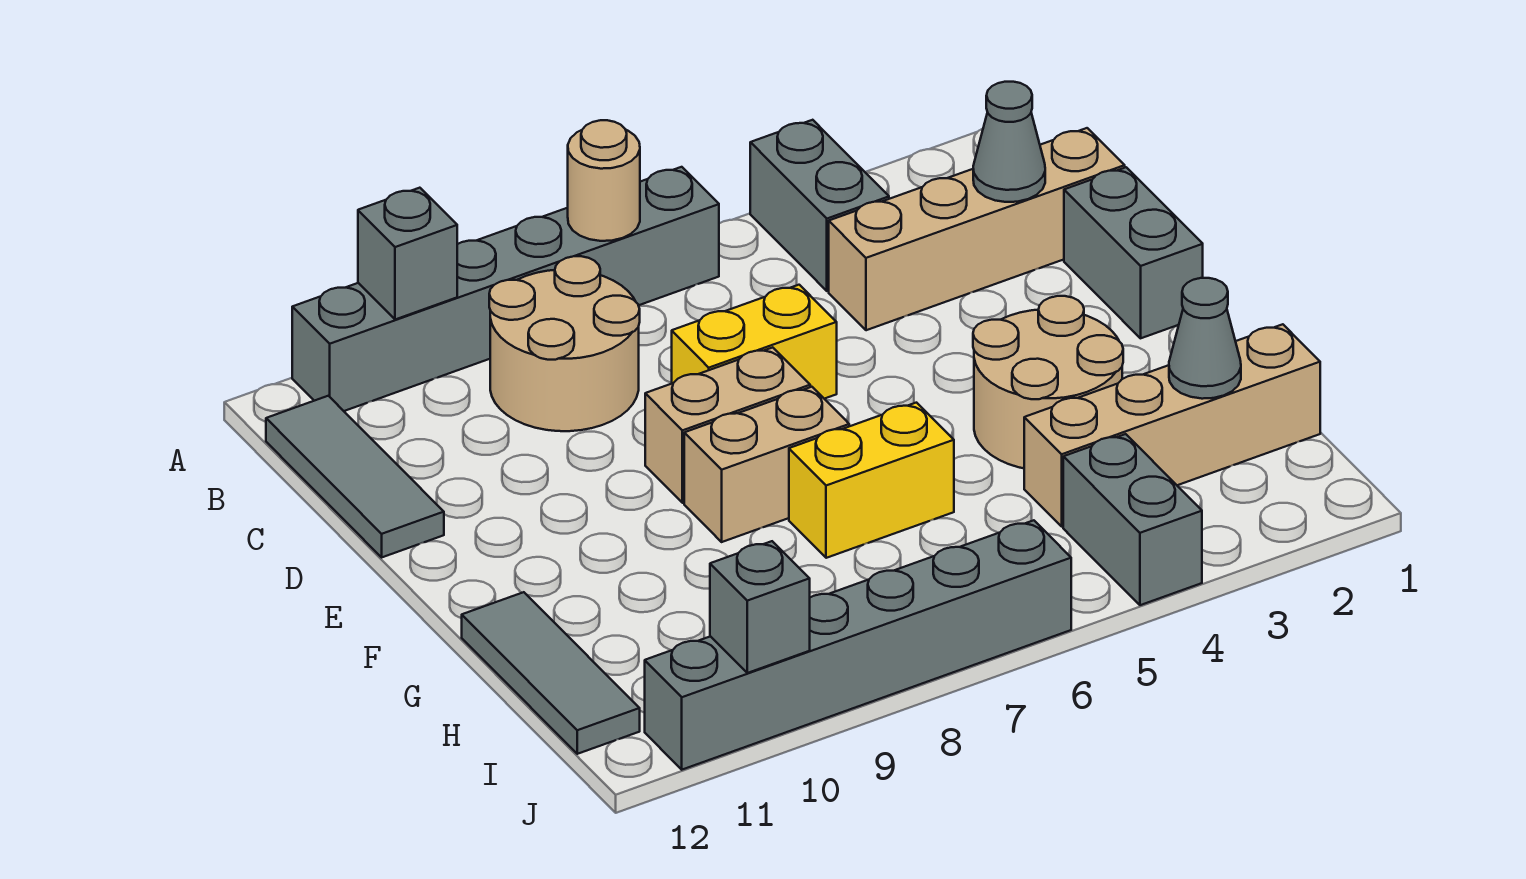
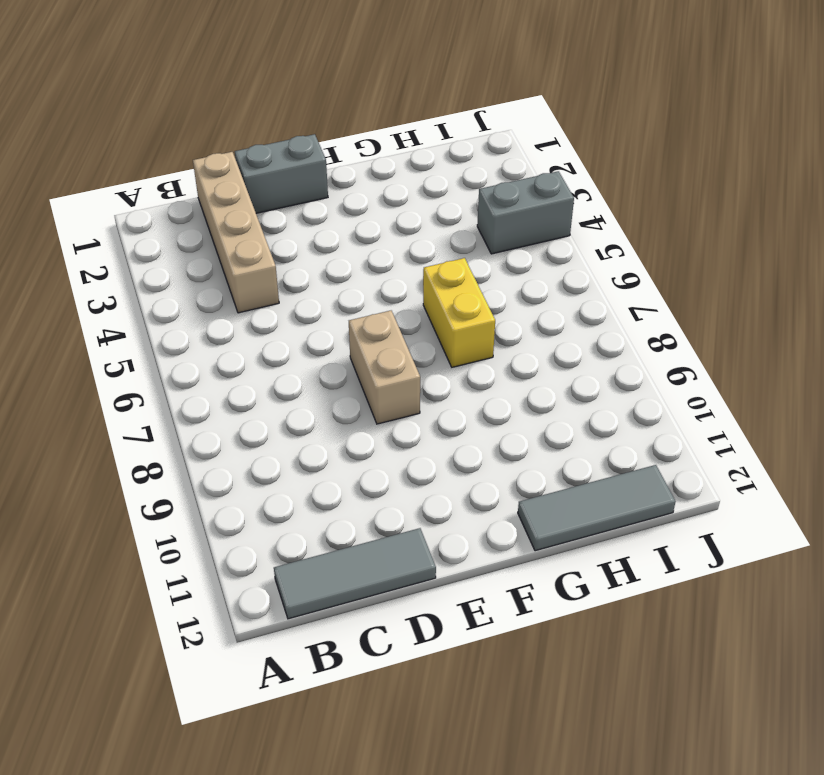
none -> grey 1x2 brick [750,120,889,291]
none -> grey 1x6 brick [292,167,719,411]
none -> tan 2x2 round brick [489,256,640,431]

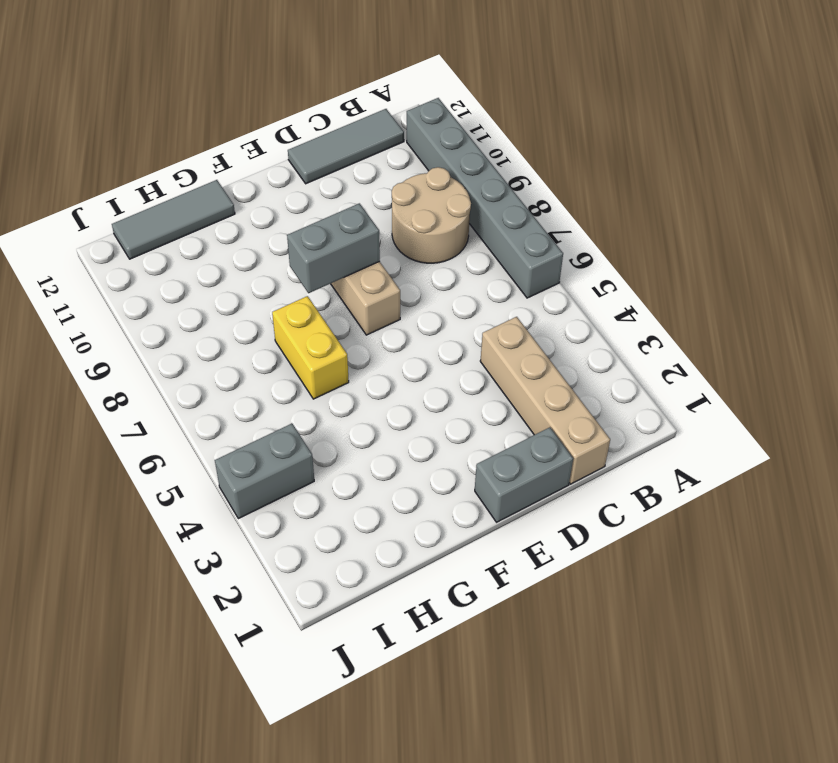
grey 1x2 brick [287,203,380,293] -> grey 1x2 brick moved to [750,120,889,291]
none -> yellow 1x2 brick [672,285,837,399]
none -> tan 2x2 round brick [973,296,1123,468]
none -> tan 1x2 brick [684,387,849,542]

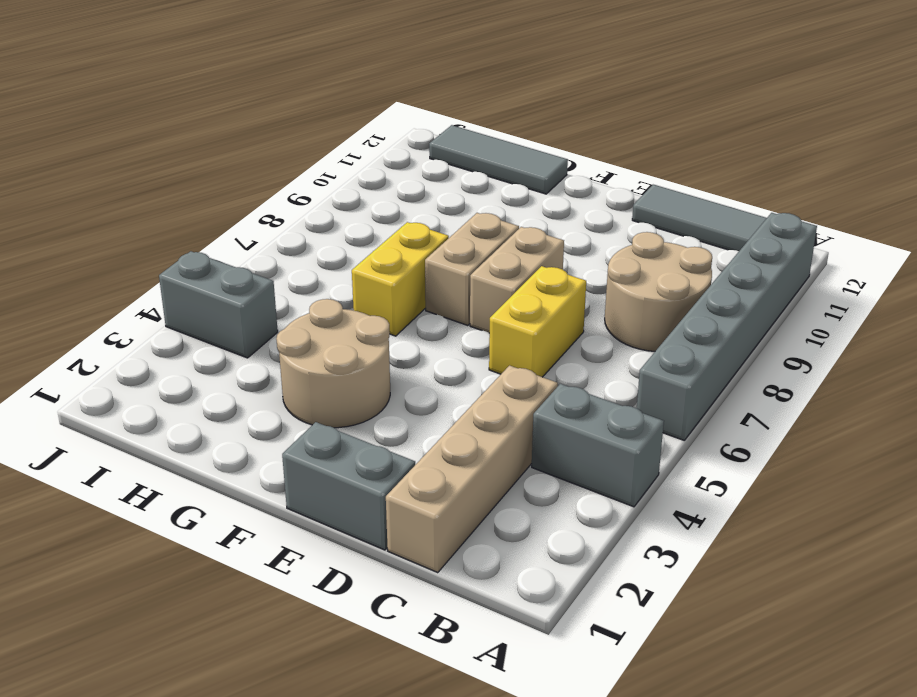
none -> tan 1x4 brick [1024,324,1320,527]
none -> grey 1x6 brick [645,520,1071,770]
none -> tan 1x1 round brick [568,120,640,241]

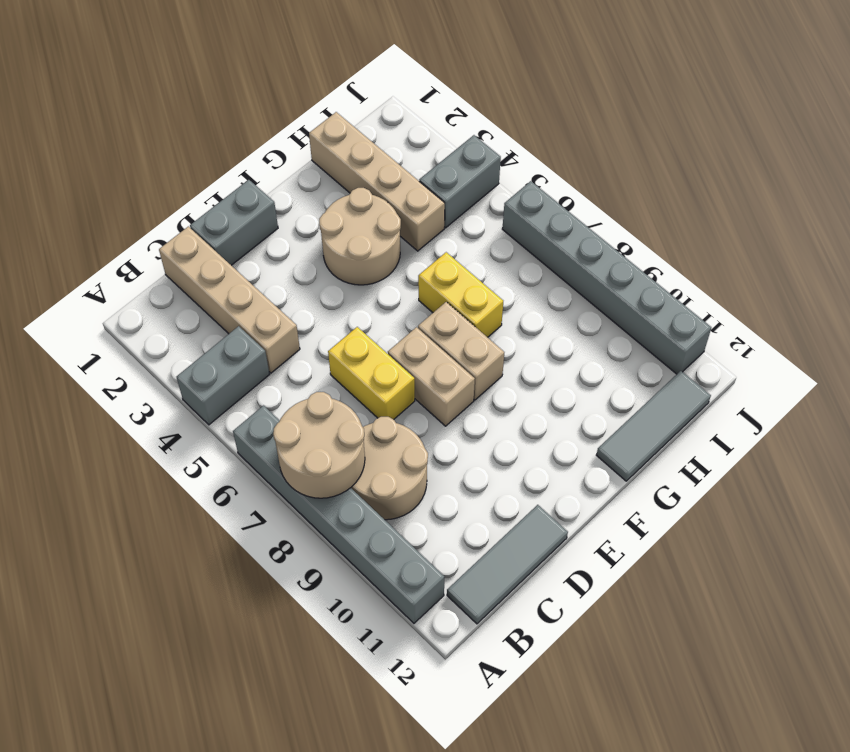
tan 2x2 round brick [273,392,365,498] -> tan 1x1 round brick [568,120,640,241]
none -> grey 1x1 brick [358,188,457,320]
none -> grey 1x1 cone [973,82,1045,202]
none -> grey 1x1 cone [1169,278,1241,399]

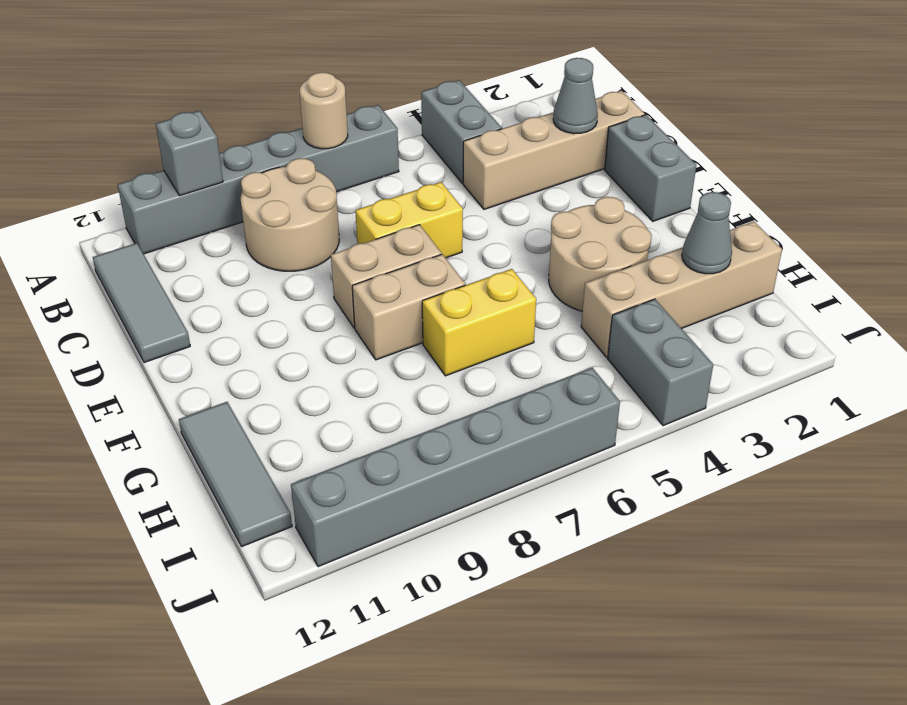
none -> grey 1x1 brick [710,541,810,673]

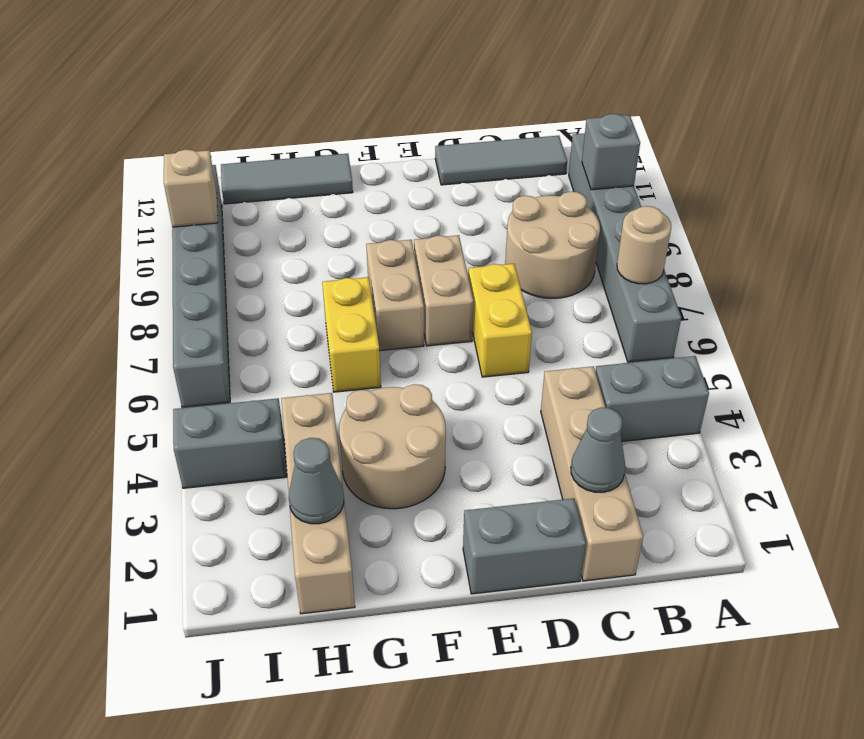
tan 1x1 brick [164,150,218,227] -> grey 1x1 brick [710,541,810,673]

